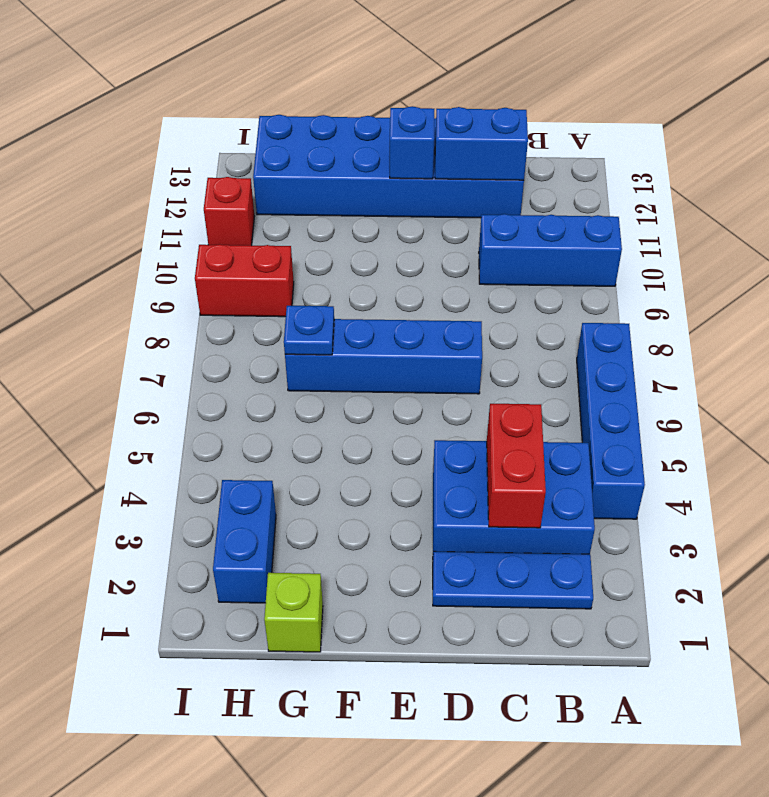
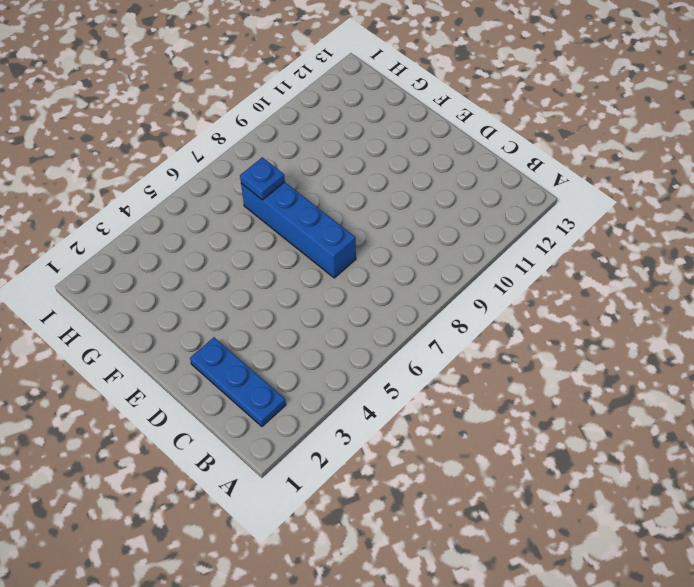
none -> blue 1x4 brick [577,323,645,519]
none -> blue 1x3 brick [479,214,622,286]
none -> blue 2x3 brick [433,440,595,554]

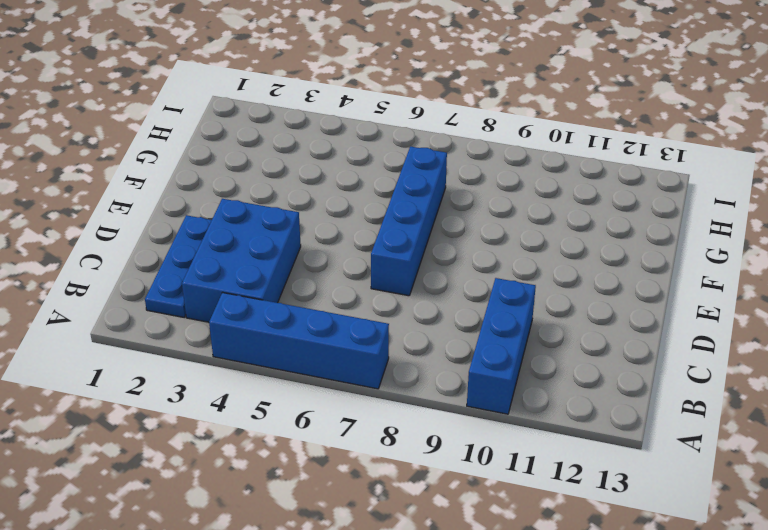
none -> blue 2x6 brick [253,115,524,218]
none -> lime 1x1 brick [264,573,323,652]
none -> blue 1x2 brick [213,480,276,603]

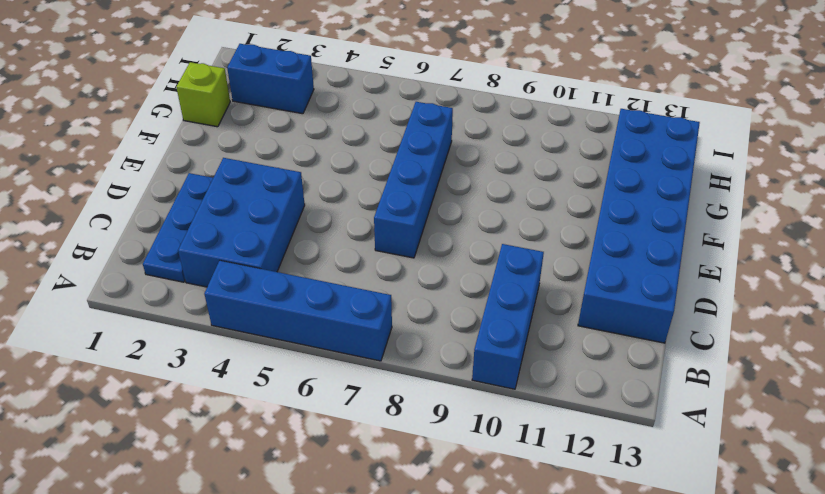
none -> red 1x2 brick [195,244,294,317]
none -> red 1x1 brick [204,177,254,245]
none -> red 1x2 brick [487,404,546,528]

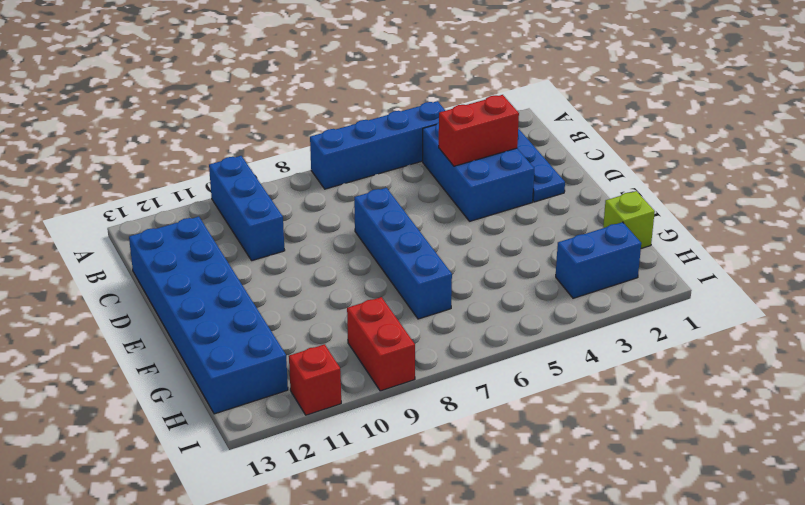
none -> blue 1x2 brick [435,107,528,180]
none -> blue 1x1 brick [390,106,434,179]
none -> blue 1x1 plate [284,306,334,355]

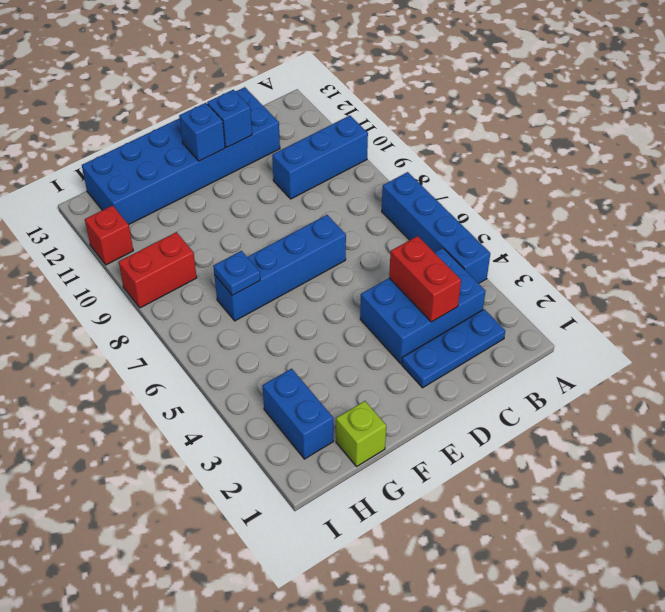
blue 1x1 brick [207,90,252,147] -> blue 1x2 brick [435,107,528,180]

